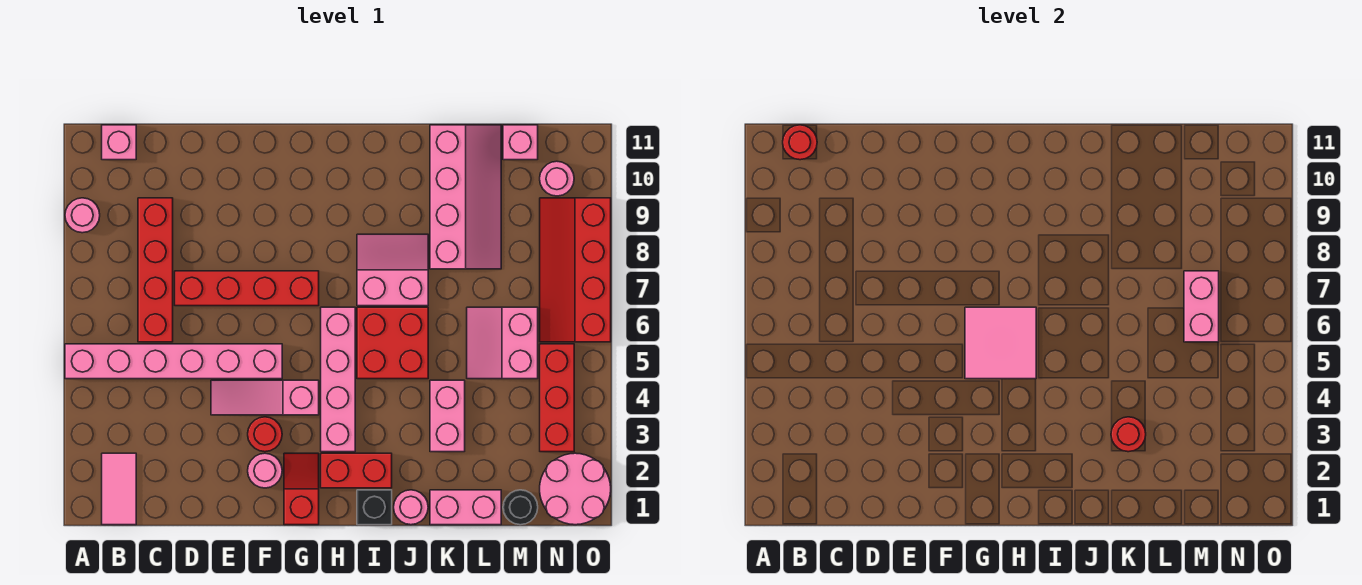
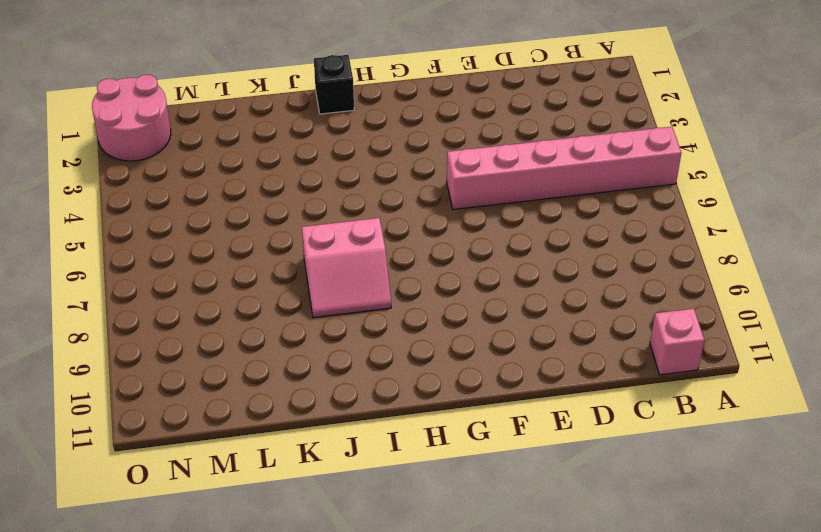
none -> pink 1x1 round brick [65,198,100,233]
none -> pink 1x2 tile [102,453,136,525]
none -> red 1x4 brick [138,198,173,342]
none -> red 1x4 brick [175,271,319,306]

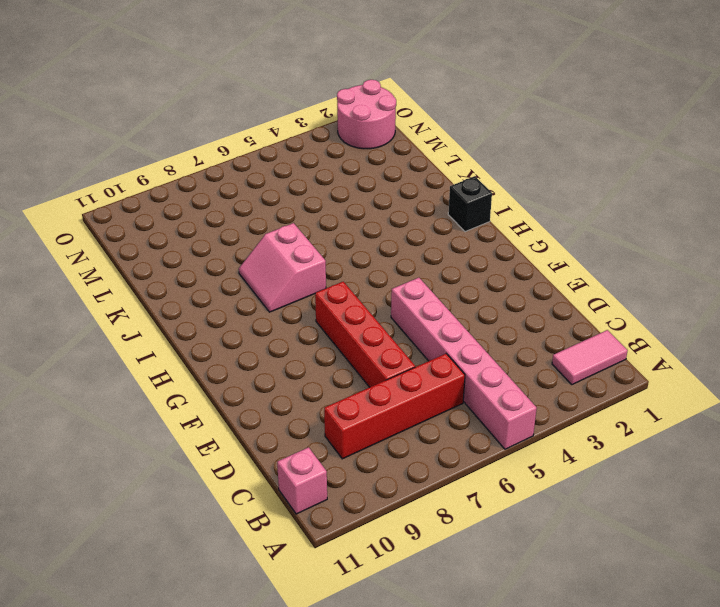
none -> pink 1x1 round brick [65,198,100,233]
none -> pink 1x3 slope [211,380,319,415]
none -> pink 1x1 round brick [248,453,282,488]
none -> red 1x1 round brick [248,417,282,452]

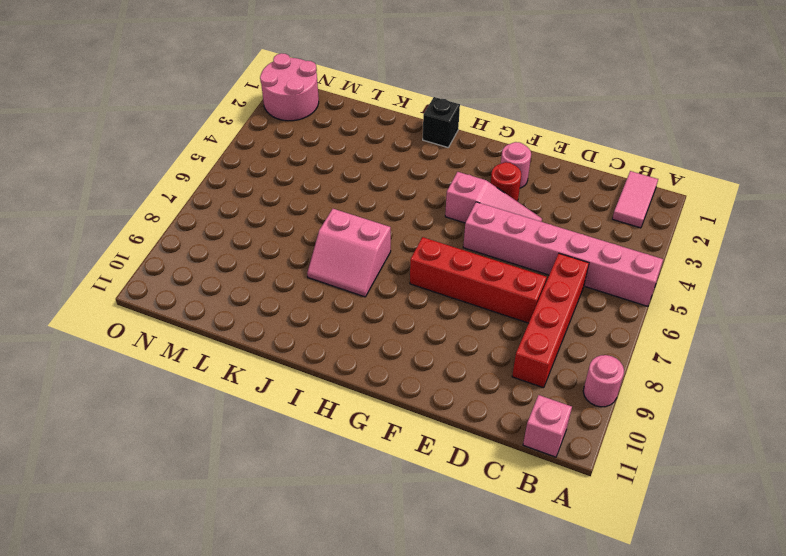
none -> red 1x2 slope [284,453,319,525]
none -> red 1x2 brick [321,453,392,488]
none -> pink 1x4 brick [321,307,355,452]
none -> red 2x2 brick [357,307,428,379]

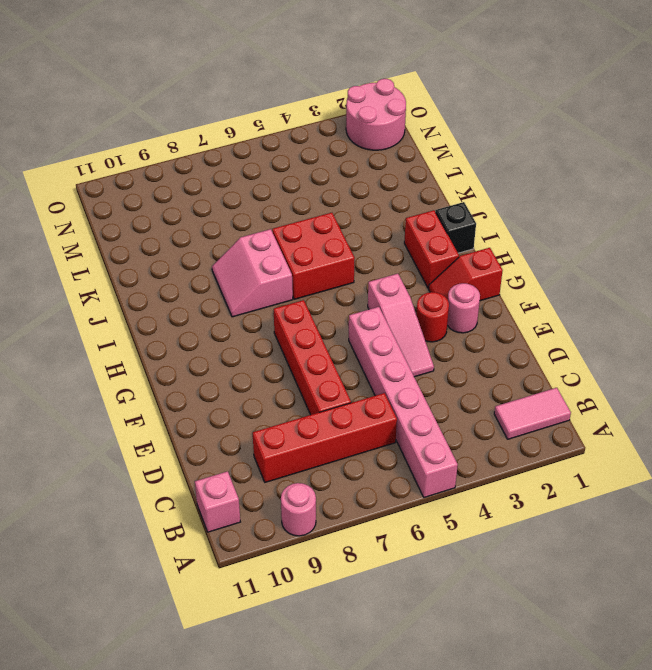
none -> pink 1x4 brick [321,307,355,452]
none -> pink 1x1 round brick [394,490,428,525]
none -> pink 1x2 brick [430,490,501,525]
none -> pink 1x2 brick [430,380,465,452]

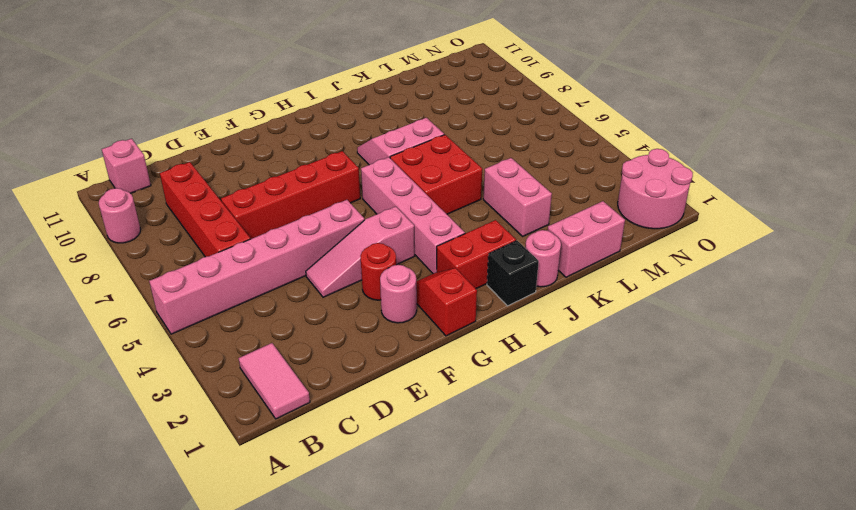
none -> pink 2x4 slope [430,125,501,269]
none -> pink 2x2 slope [467,307,538,379]
none -> black 1x1 round brick [503,490,538,525]
none -> pink 1x1 brick [503,125,538,160]

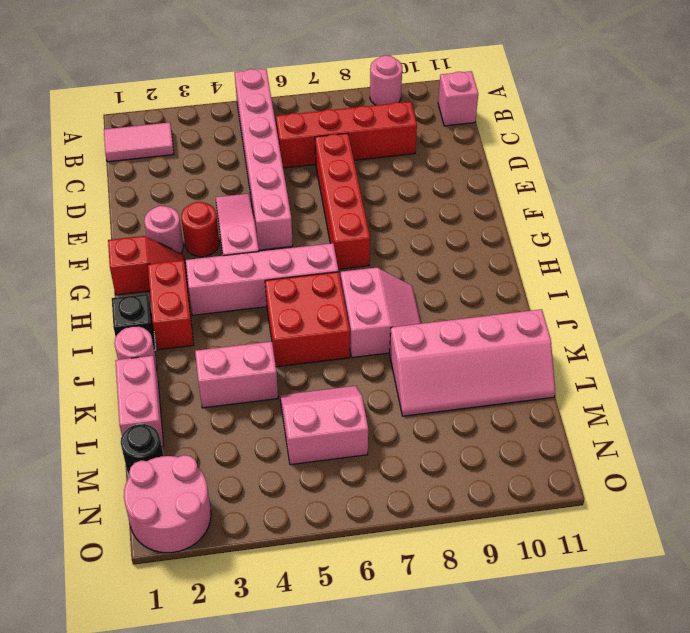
none -> pink 1x1 brick [503,125,538,160]
none -> red 1x3 brick [540,344,574,452]
none -> red 2x4 slope [540,198,611,342]
none -> pink 1x1 round brick [540,161,574,196]

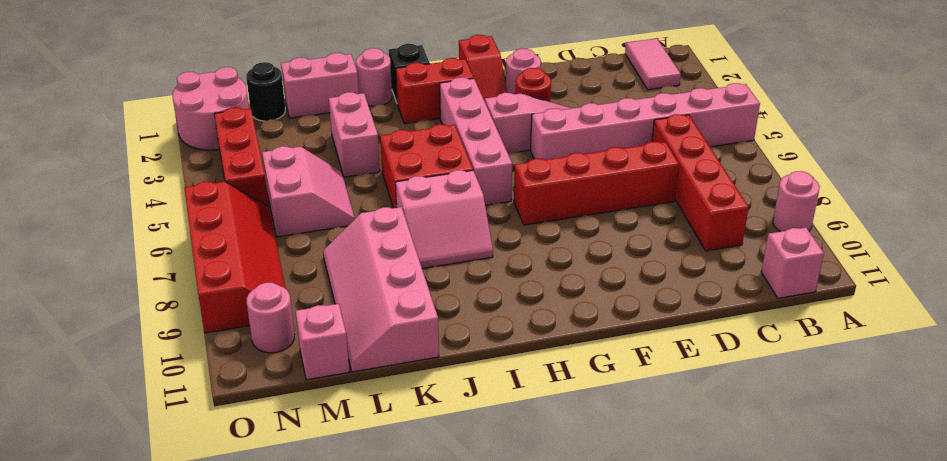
none -> red 1x1 round brick [783,125,817,160]
none -> pink 2x2 tile [965,307,1036,379]
none -> red 1x1 round brick [1111,417,1146,452]
none -> pink 1x2 brick [1184,271,1219,342]

